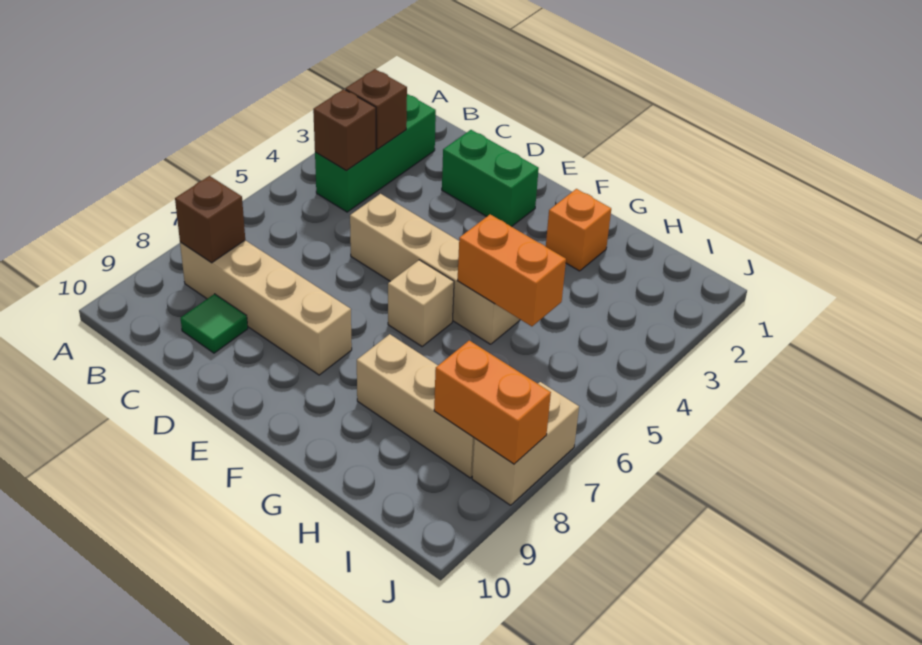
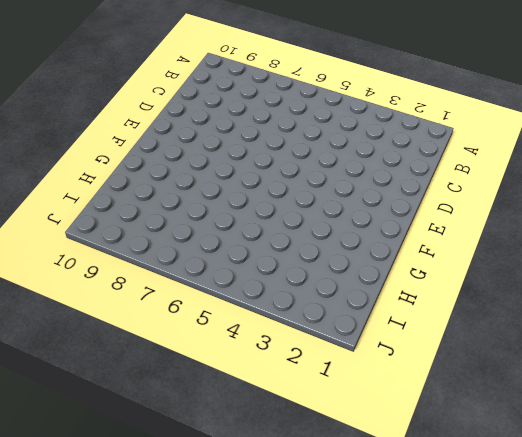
none -> green 1x3 brick [315,94,436,212]
none -> tan 1x4 brick [180,240,352,375]
none -> green 1x1 tile [181,294,248,353]

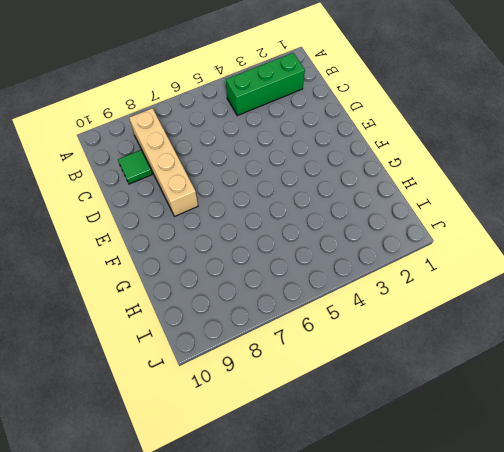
none -> green 1x2 brick [442,130,539,227]
none -> tan 1x4 brick [350,194,520,344]
none -> tan 1x1 brick [388,260,454,346]

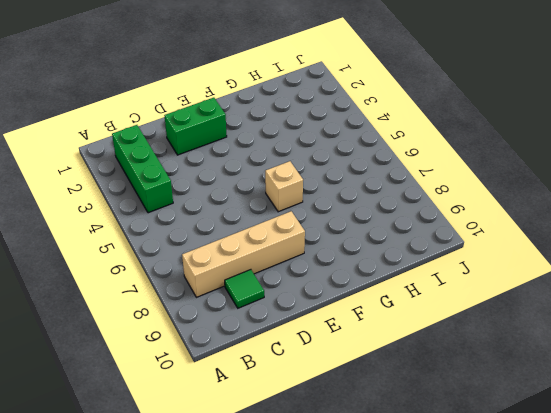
none -> tan 1x4 brick [350,194,520,344]
none -> orange 1x1 brick [546,189,611,271]
none -> tan 1x3 brick [357,334,475,478]

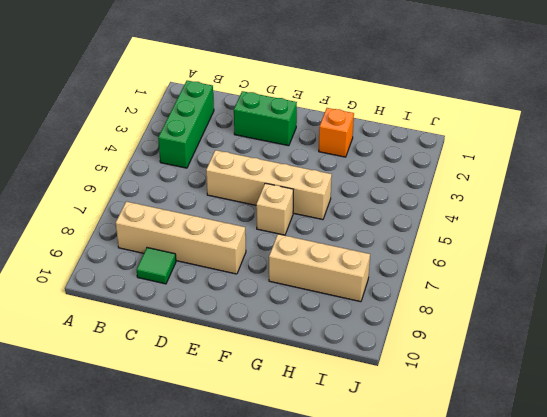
none -> tan 1x2 brick [472,382,579,505]
none -> brown 1x1 brick [345,69,407,149]
none -> brown 1x1 brick [313,89,376,170]

